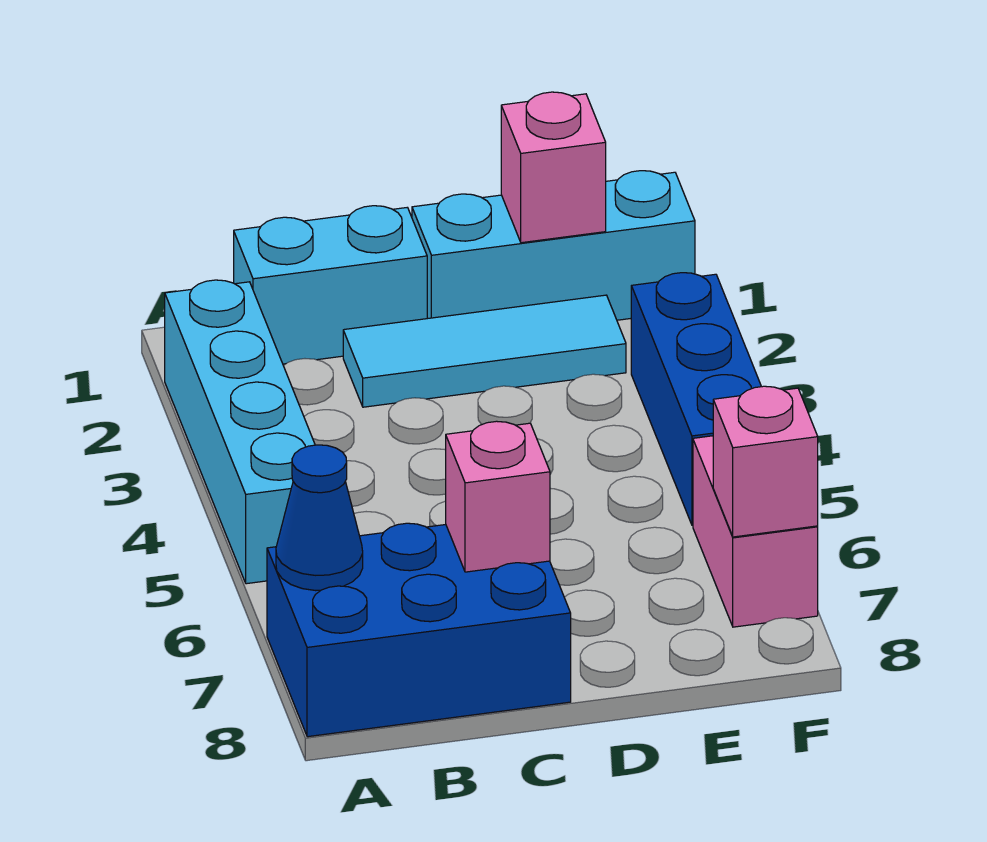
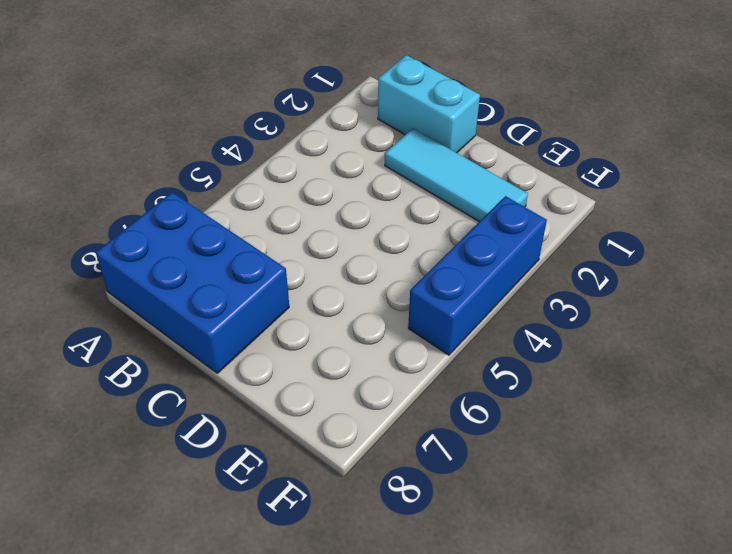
none -> cyan 1x4 brick [165,280,315,584]
none -> cyan 1x3 brick [412,171,695,320]

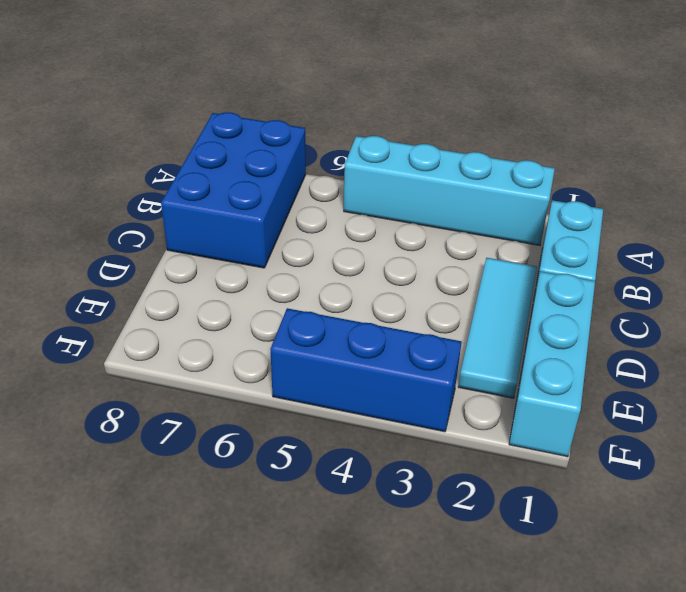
none -> pink 1x2 brick [693,436,818,627]
none -> blue 1x1 cone [276,445,363,591]

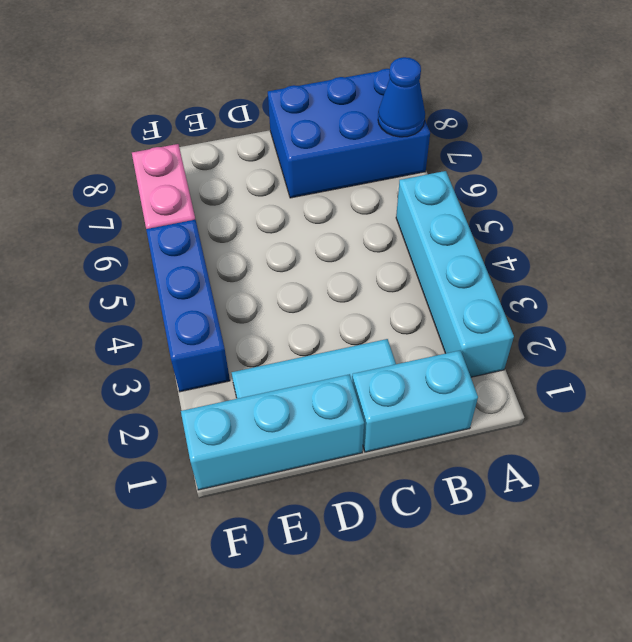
none -> pink 1x1 brick [446,421,550,572]
none -> pink 1x1 brick [501,92,606,243]

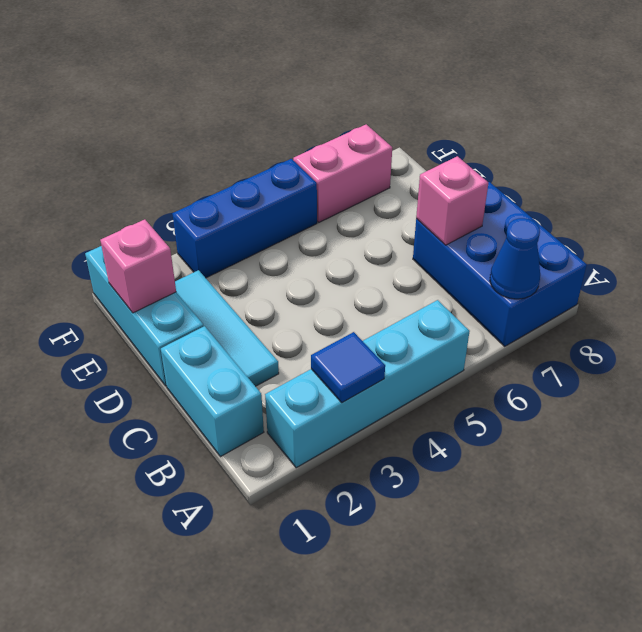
blue 1x1 tile [311,332,385,403] -> none
none -> pink 1x1 brick [713,386,818,537]

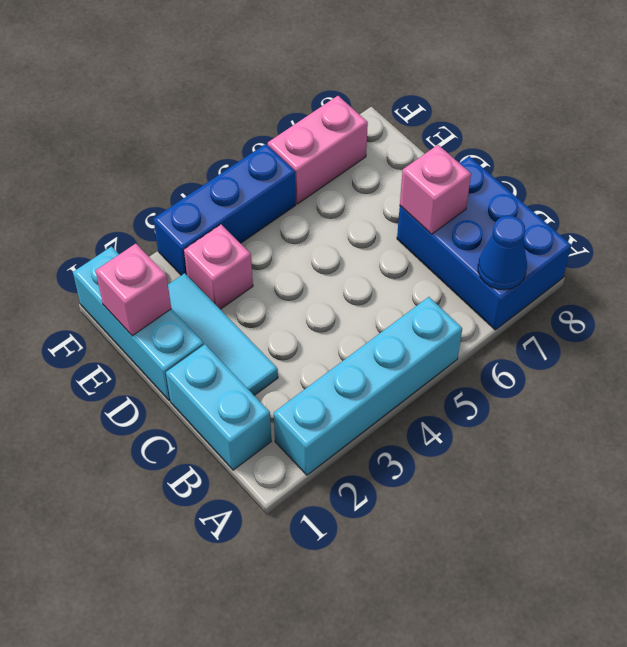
pink 1x1 brick [184,225,253,309] -> pink 1x1 brick moved to [713,386,818,537]

